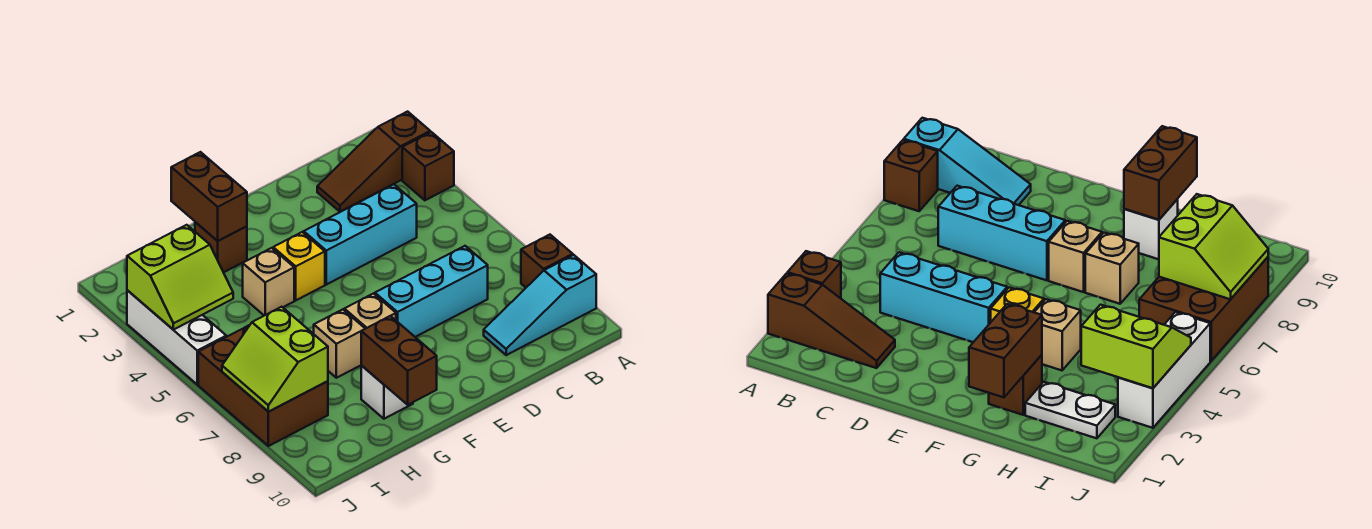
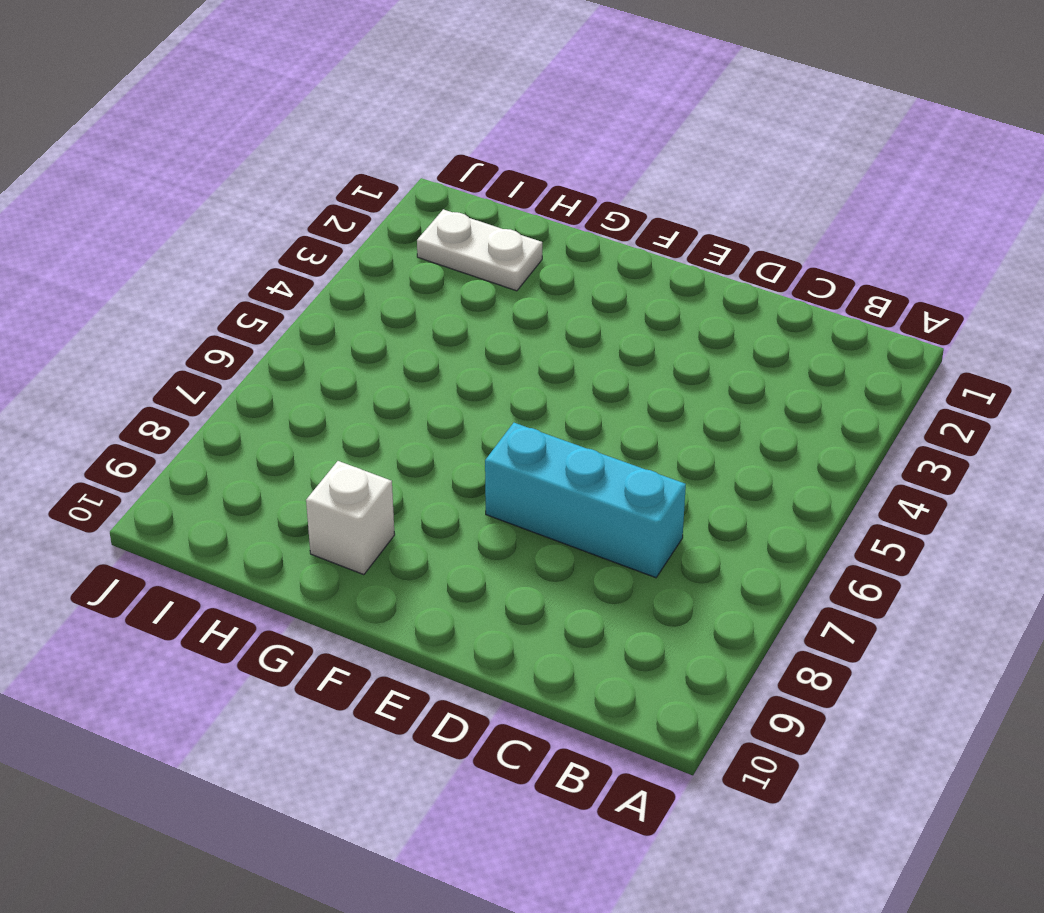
none -> brown 1x3 slope [317,112,430,212]
none -> brown 1x1 brick [402,132,454,200]
none -> brown 1x1 brick [521,235,573,287]

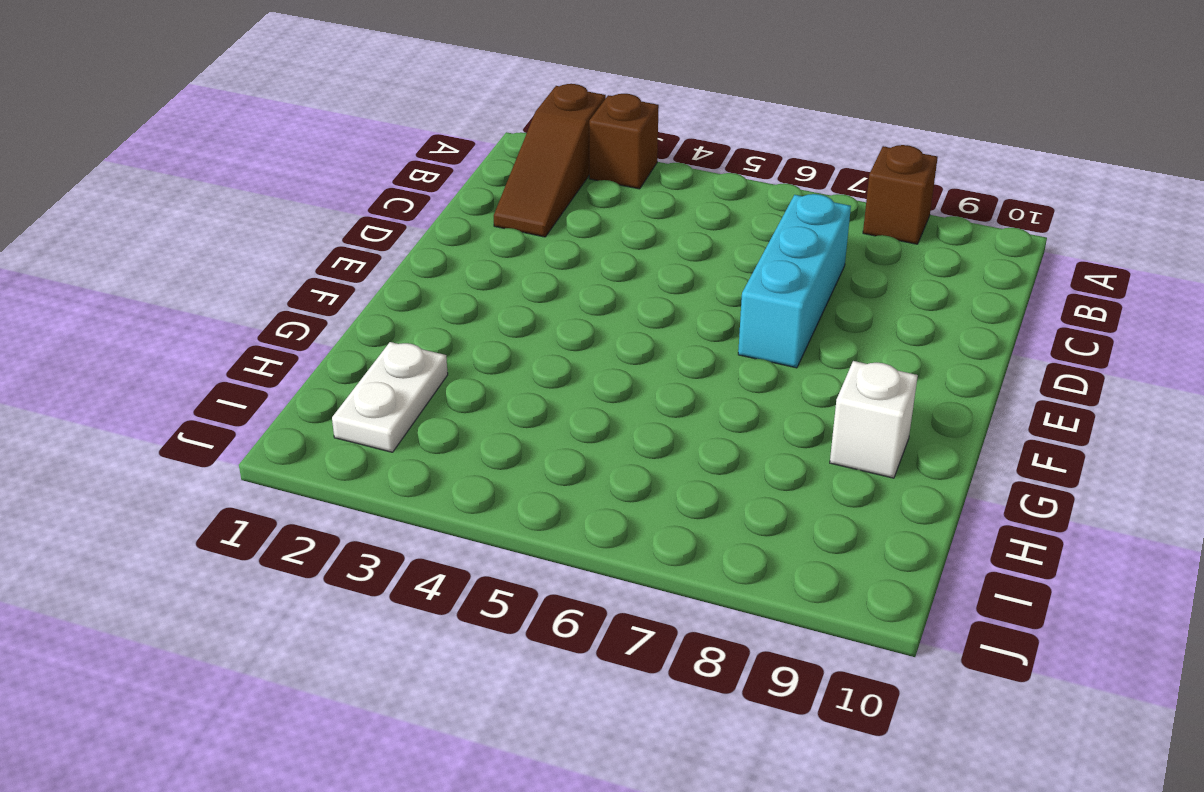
none -> cyan 1x3 slope [484,255,596,355]
none -> cyan 1x3 brick [304,184,417,285]
none -> yellow 1x1 brick [273,232,325,300]

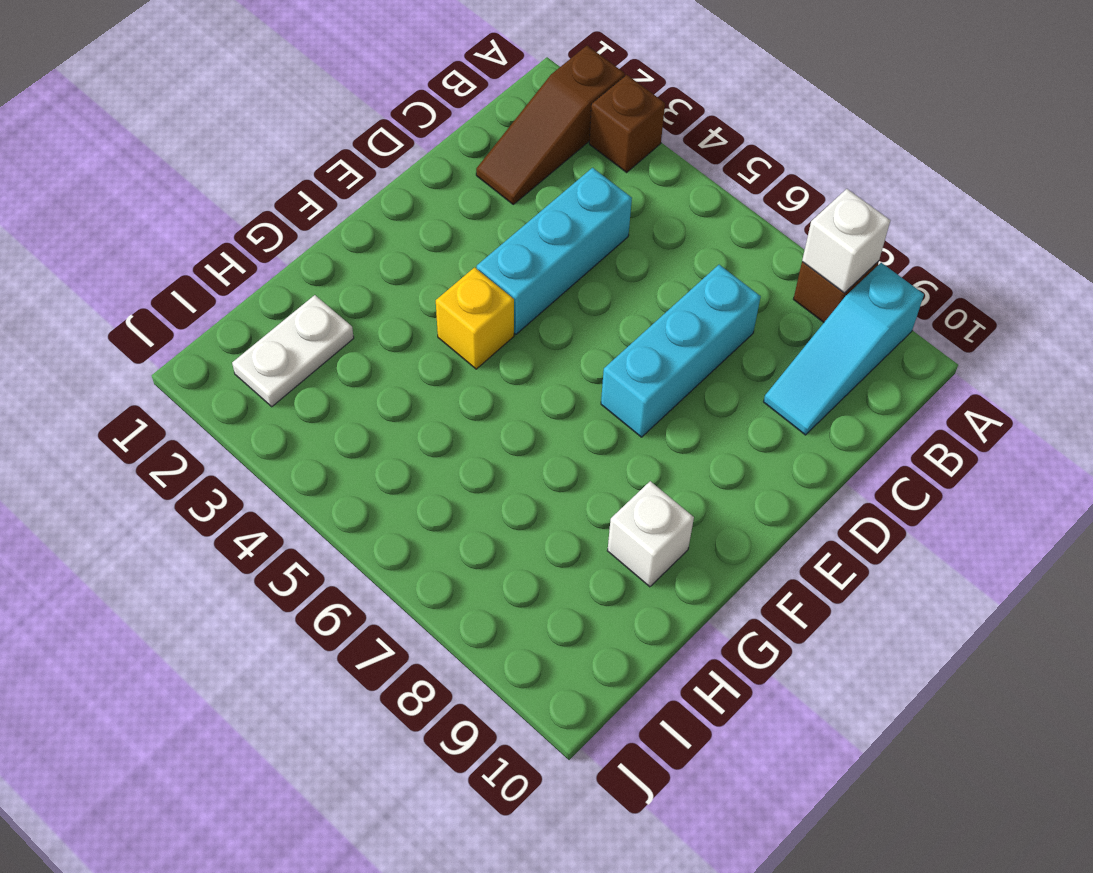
white 1x1 brick [802,189,890,293] -> none
none -> tan 1x1 brick [344,294,396,329]
none -> brown 1x1 brick [195,222,247,272]
none -> tan 1x1 brick [243,248,294,316]

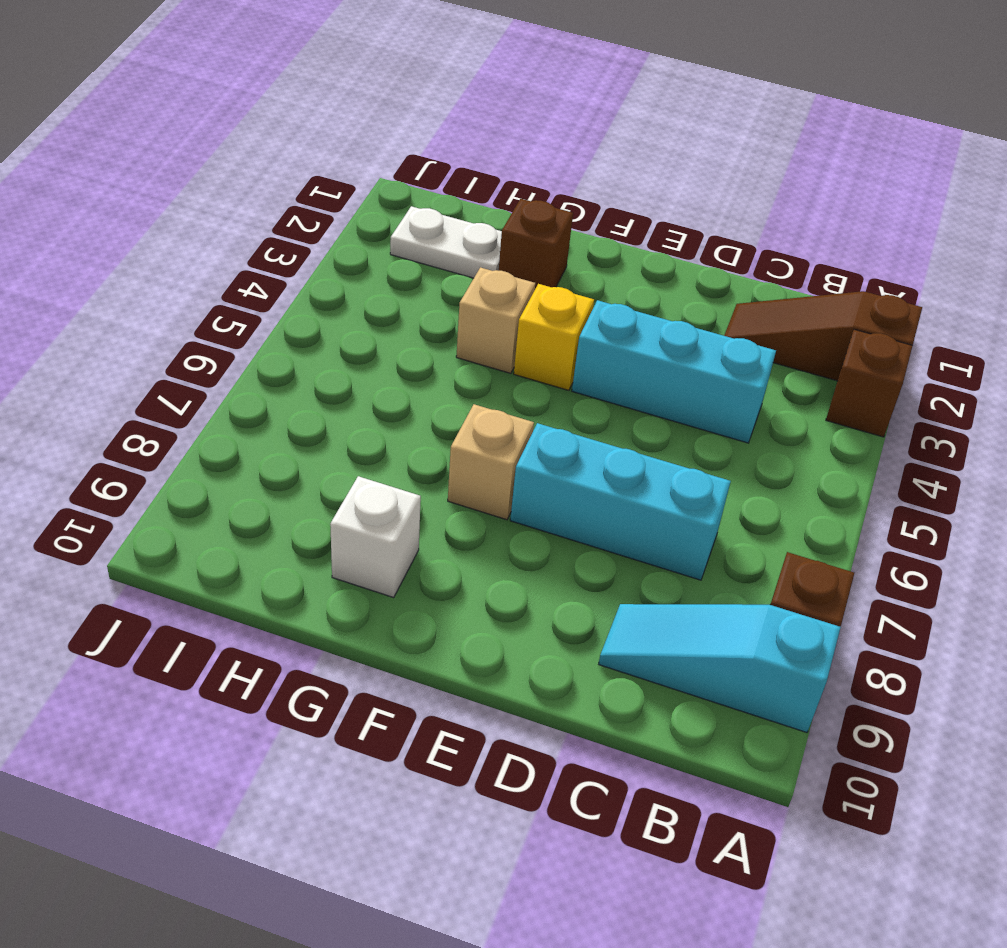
none -> tan 1x1 brick [314,309,365,378]
none -> brown 2x3 brick [198,325,328,446]
none -> white 1x3 brick [127,290,226,384]

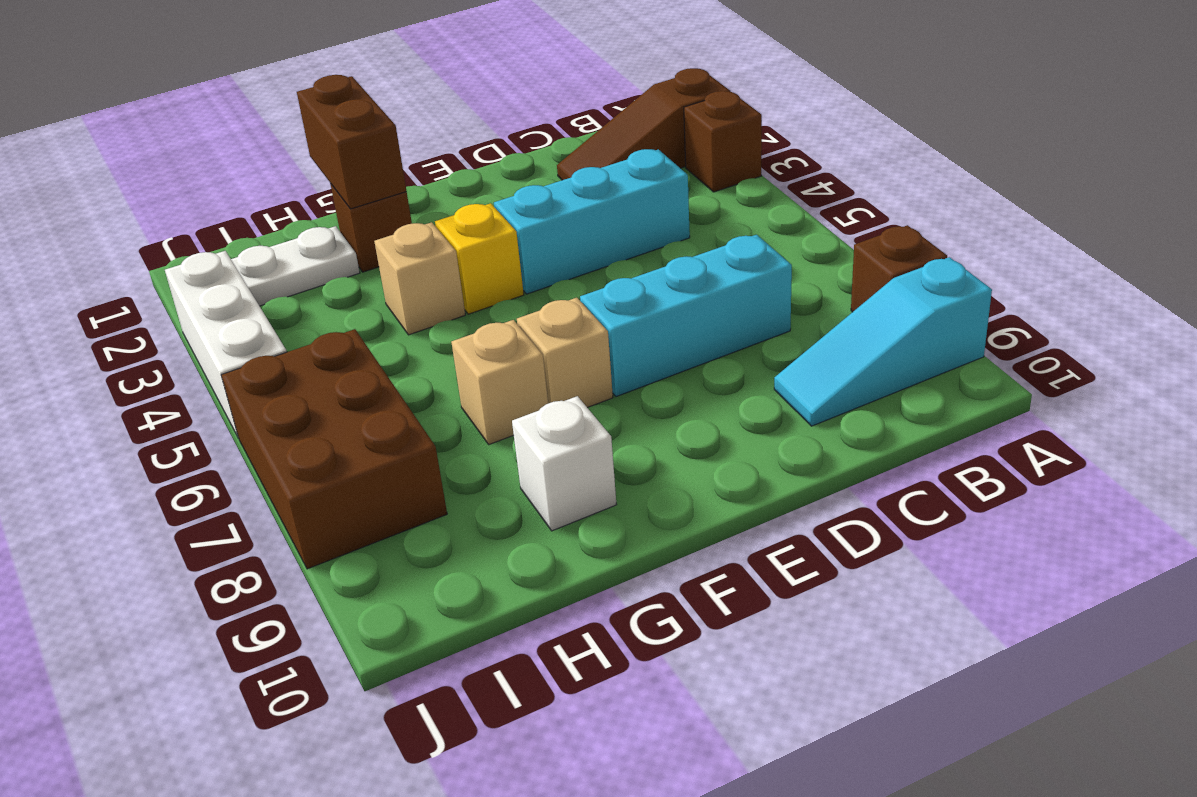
none -> brown 1x2 brick [361,316,437,405]
none -> lime 2x2 slope [127,225,233,330]
none -> lime 2x2 slope [222,307,328,412]

